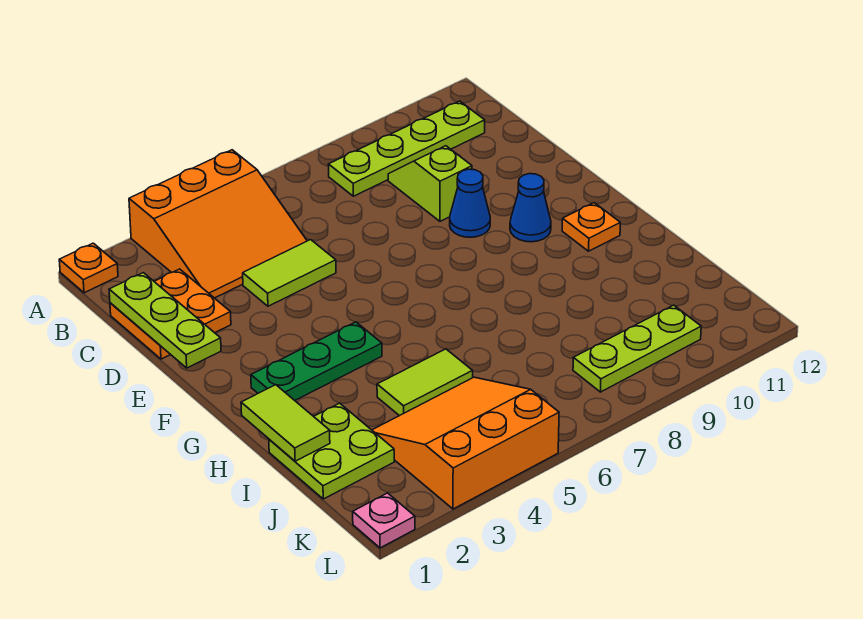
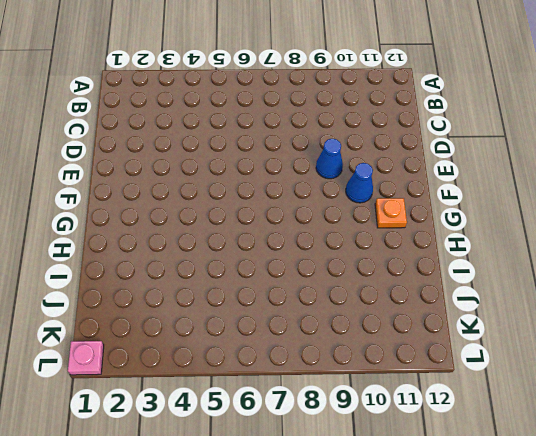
none -> orange 1x1 plate [59,243,118,293]
none -> orange 3x3 slope [129,150,307,298]
none -> lime 1x4 plate [328,101,485,196]

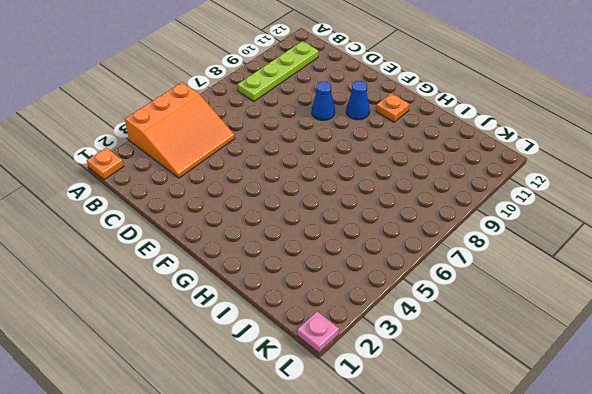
none -> orange 2x2 plate [110,269,231,359]
none -> lime 1x2 slope [388,146,472,221]
none -> lime 1x2 tile [243,240,336,306]

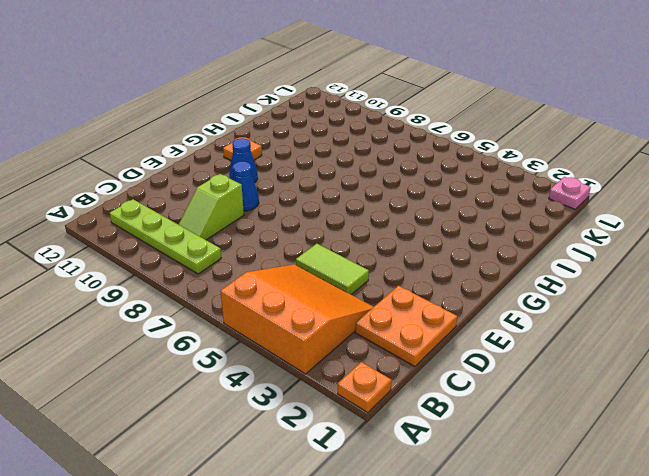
none -> green 1x3 plate [251,322,382,400]
none -> lime 2x2 plate [269,403,394,499]
none -> lime 1x2 tile [377,349,473,416]

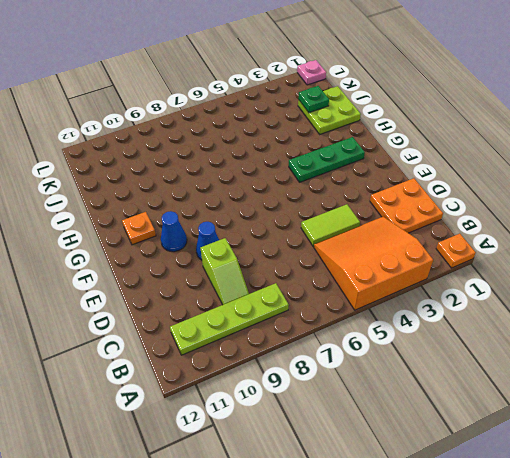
green 1x1 plate [298,86,329,113] -> none
none -> lime 1x2 tile [377,349,473,416]
none -> orange 3x3 slope [372,377,559,509]
none -> lime 1x3 plate [573,305,701,392]

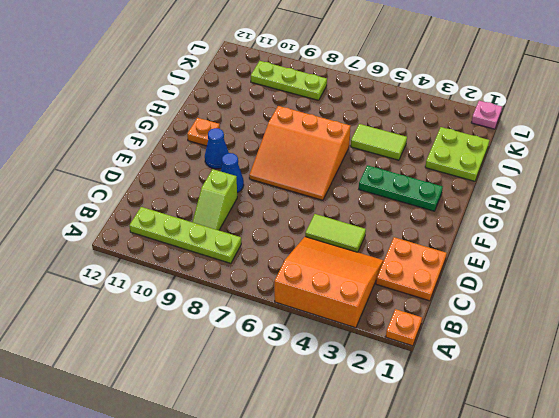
orange 3x3 slope [249,106,351,200] -> orange 3x3 slope moved to [372,377,559,509]
none -> lime 1x3 plate [109,273,221,368]
none -> lime 1x2 tile [241,385,330,461]

